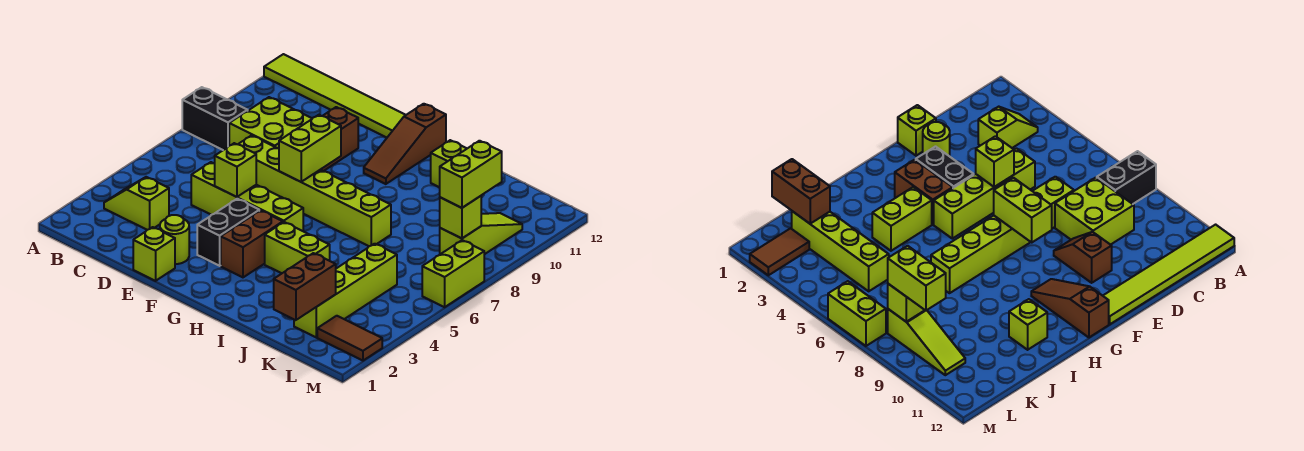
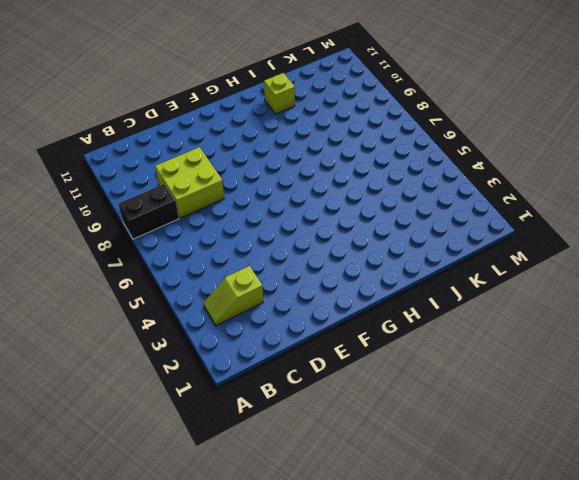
none -> lime 1x6 tile [264,54,405,138]
none -> lime 1x4 brick [191,162,303,231]
none -> lime 1x6 brick [238,135,391,246]

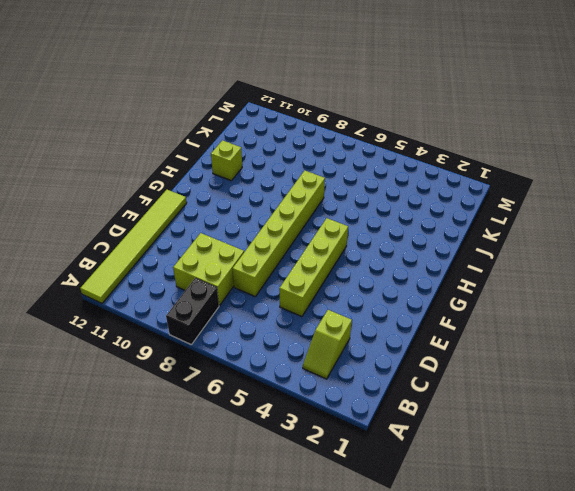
none -> lime 1x1 brick [133,227,175,281]
none -> lime 1x1 round brick [160,215,189,264]
none -> brown 1x2 slope [321,107,358,171]

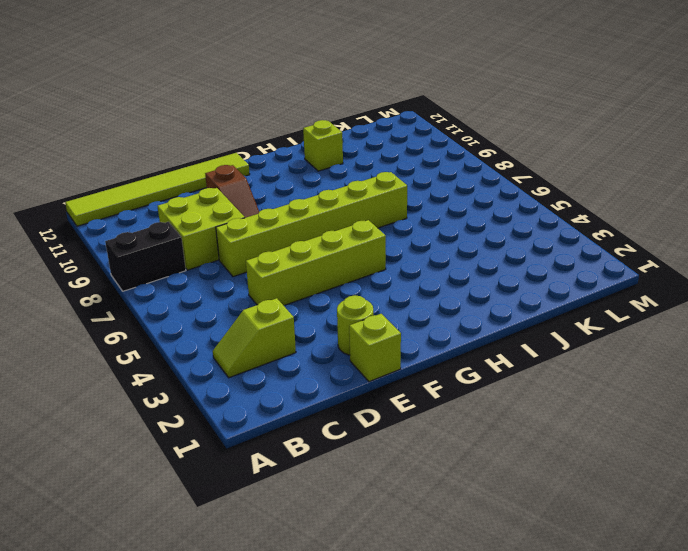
none -> black 1x2 brick [197,199,259,266]
none -> brown 1x2 brick [221,210,283,277]
none -> brown 1x3 slope [364,104,446,184]

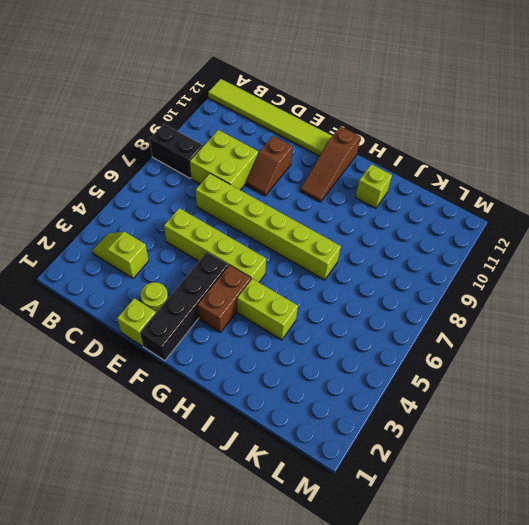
black 1x4 brick [140,252,228,361] -> black 1x2 brick [197,199,259,266]
none -> lime 1x4 brick [294,244,397,337]
none -> brown 1x2 tile [317,316,382,361]
none -> lime 1x3 slope [440,213,522,254]

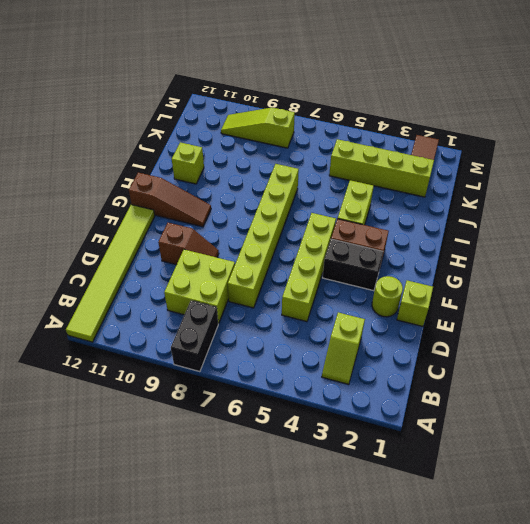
none -> lime 1x2 brick [422,240,484,307]
none -> lime 1x1 brick [215,143,256,197]
none -> lime 1x2 brick [279,115,341,182]

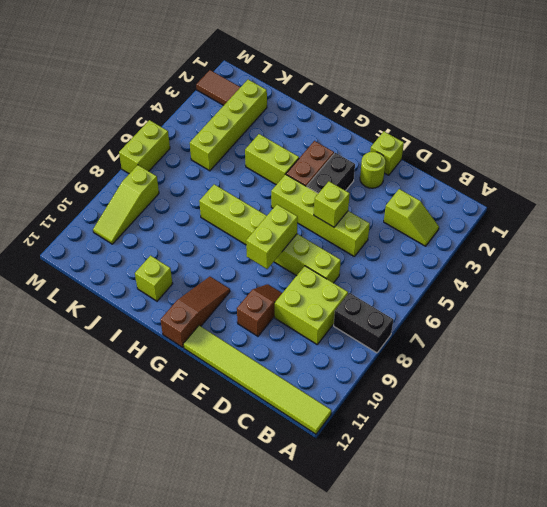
none -> brown 1x2 brick [274,253,336,320]
none -> lime 1x1 brick [440,196,481,238]
none -> lime 1x2 brick [440,141,502,208]

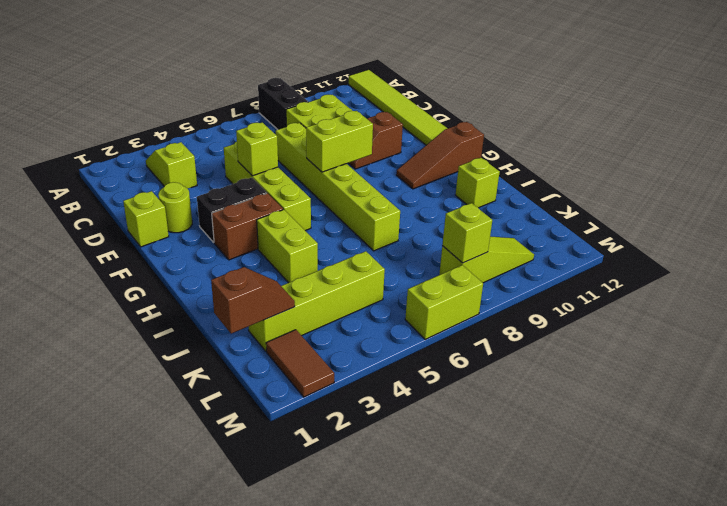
brown 1x2 slope [211,267,295,334] -> brown 1x2 brick [274,253,336,320]
none -> lime 1x2 brick [440,141,502,208]

